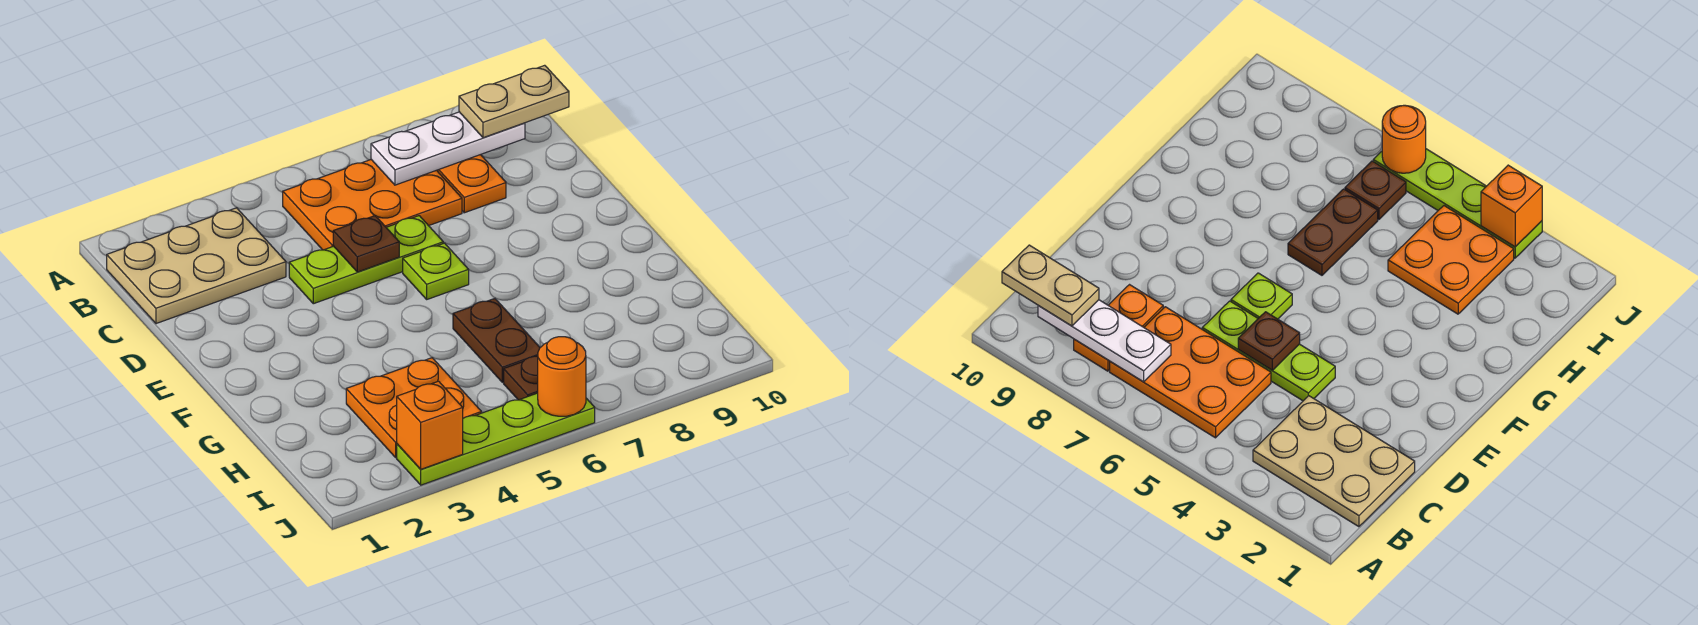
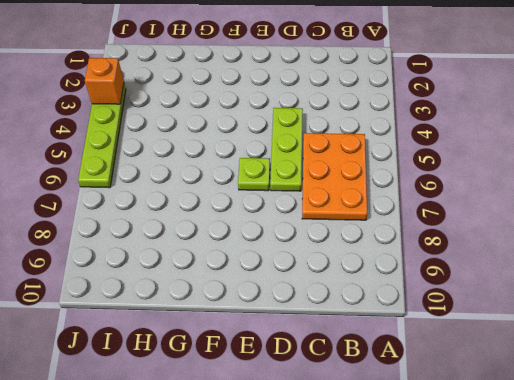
none -> tan 2x3 plate [107,208,286,324]
none -> orange 1x2 plate [437,155,506,213]
none -> brown 1x2 plate [453,299,540,382]

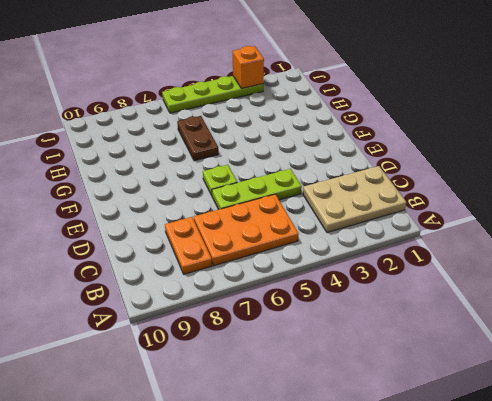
none -> orange 2x2 plate [346,358,481,457]
none -> brown 1x1 plate [504,356,538,400]
none -> white 1x3 plate [371,112,525,185]

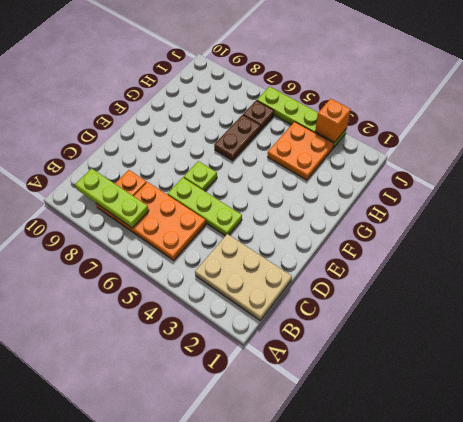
lime 1x3 plate [75,168,149,228] -> white 1x3 plate [371,112,525,185]
none -> brown 1x1 plate [333,216,399,272]
none -> orange 1x1 round brick [538,337,586,416]
none -> tan 1x2 plate [459,65,569,138]

